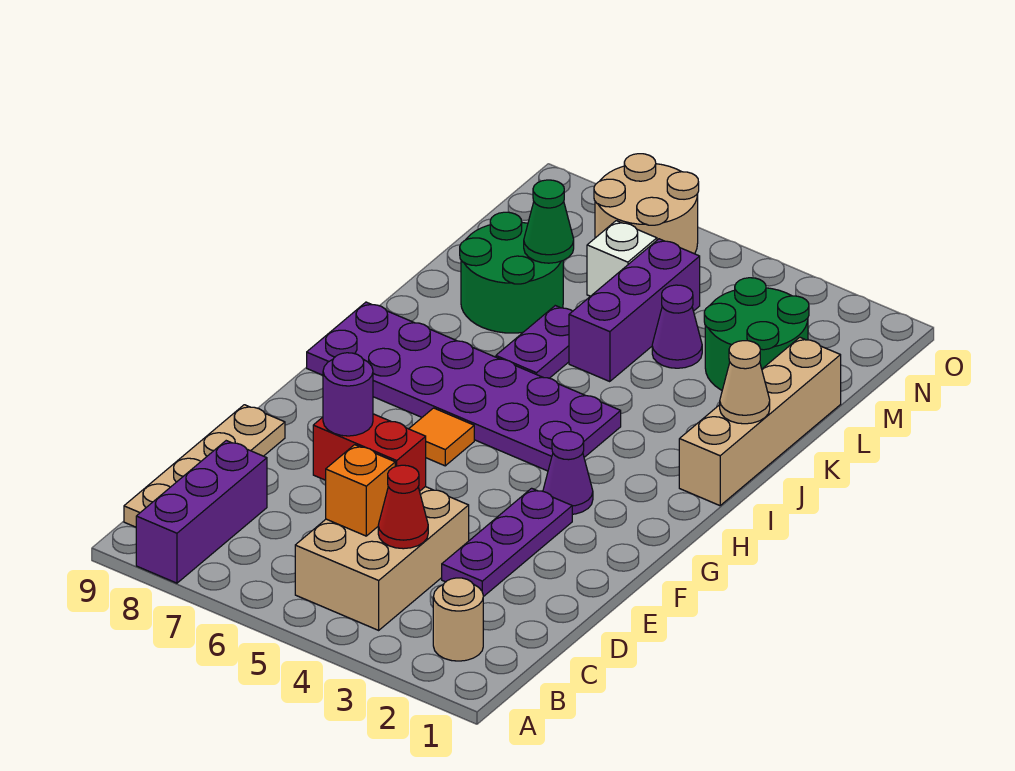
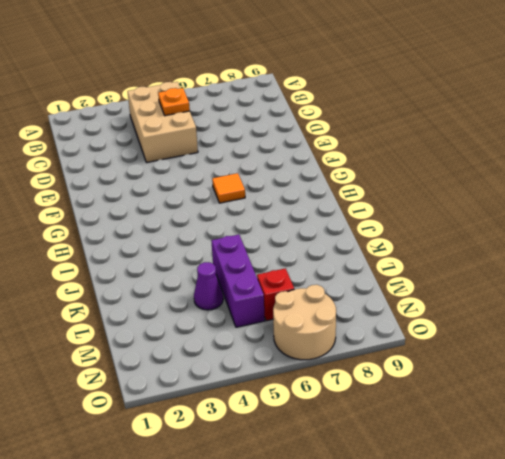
orange 1x1 plate [158,88,190,116] -> orange 1x1 brick [326,445,395,536]
red 1x1 brick [257,268,294,321] -> white 1x1 brick [587,221,657,296]
none -> purple 1x3 brick [136,441,267,583]
none -> tan 1x1 round brick [433,578,483,661]
none -> tan 1x4 plate [124,405,285,527]

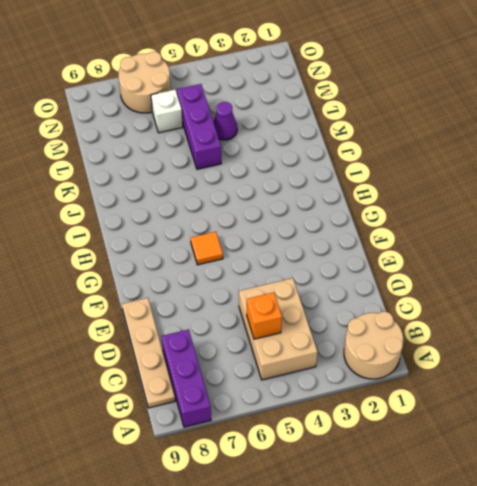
tan 2x2 round brick [344,312,403,379] -> tan 1x1 round brick [433,578,483,661]
none -> purple 1x3 plate [442,488,572,597]
none -> purple 1x1 cone [543,432,593,514]
none -> purple 2x6 plate [307,302,621,471]

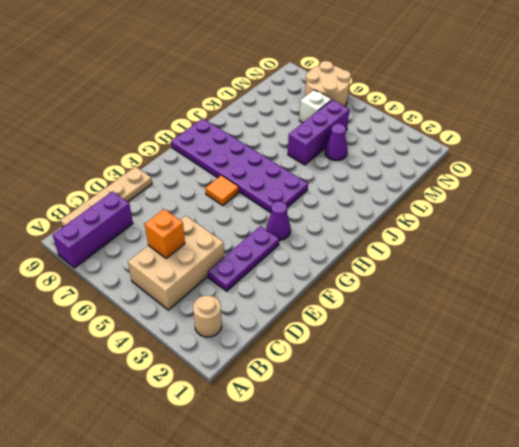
none -> tan 1x4 brick [679,337,841,506]
none -> purple 1x2 plate [496,306,573,378]
none -> green 2x2 round brick [460,212,563,333]

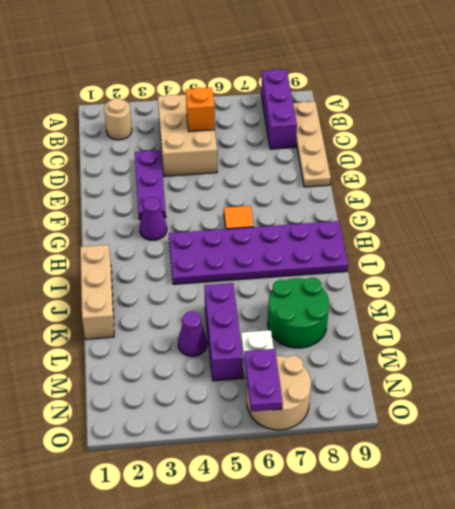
tan 1x3 brick [80,245,114,339] -> tan 1x4 brick [679,337,841,506]
purple 1x2 plate [244,349,283,412] -> purple 1x2 plate moved to [496,306,573,378]
none -> green 2x2 round brick [704,278,809,390]
none -> red 1x1 cone [378,465,428,549]
none -> red 1x2 brick [313,414,426,491]

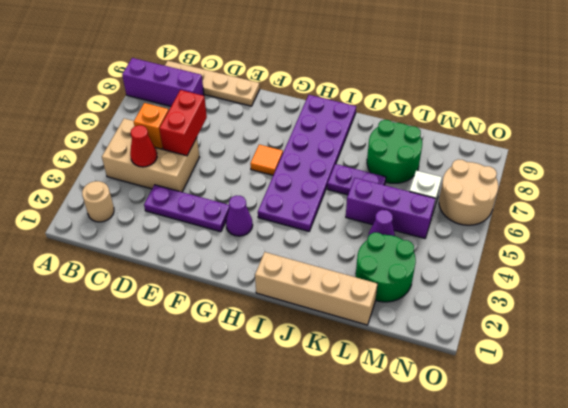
none -> tan 1x1 cone [720,341,770,424]
none -> green 1x1 cone [524,180,574,263]
none -> purple 1x1 round brick [323,353,373,436]

